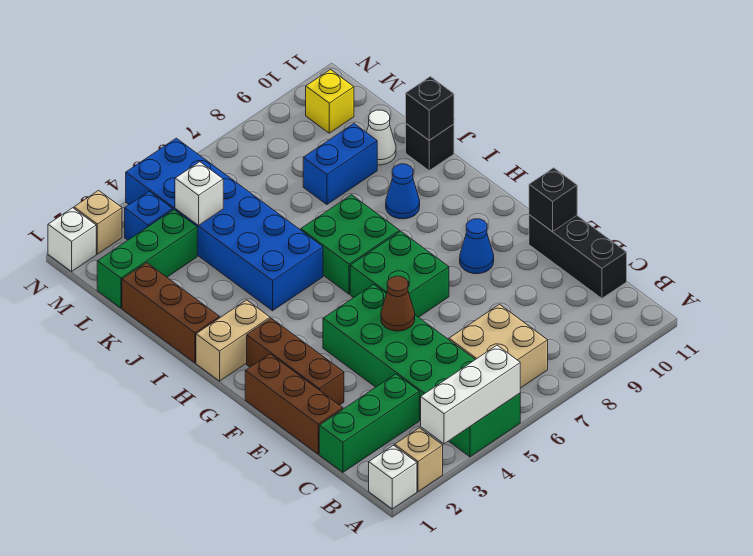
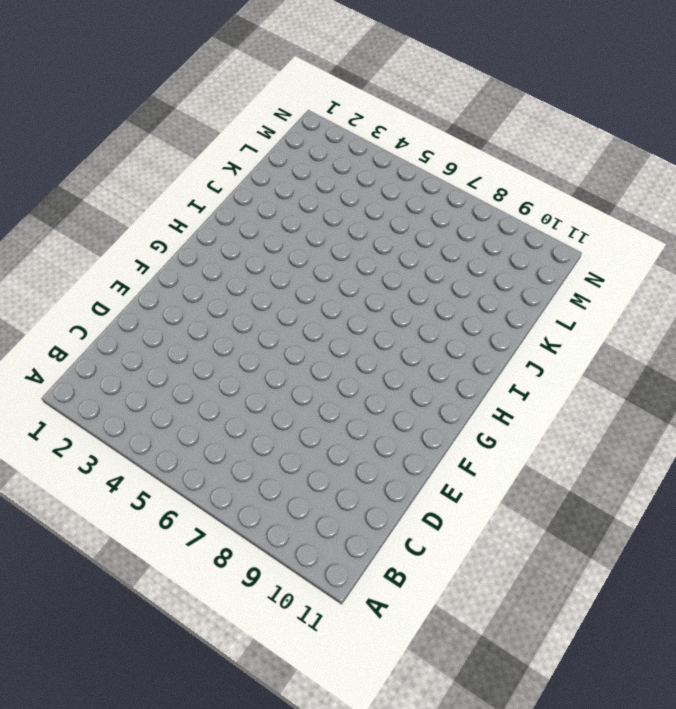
none -> white 1x1 brick [369,445,417,509]
none -> tan 1x1 brick [395,428,443,492]
none -> green 2x6 brick [323,284,520,457]

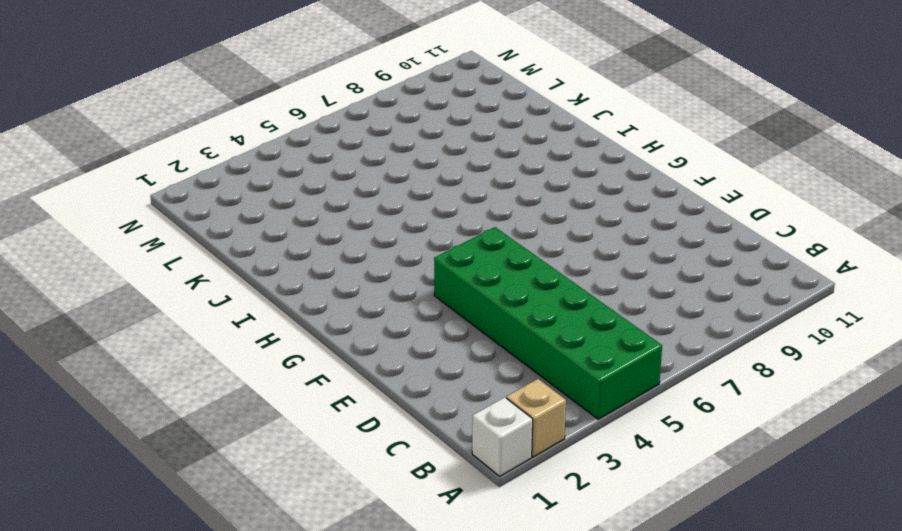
none -> tan 2x2 brick [449,304,548,388]
none -> green 1x3 brick [319,374,419,472]
none -> black 1x3 brick [529,215,627,298]

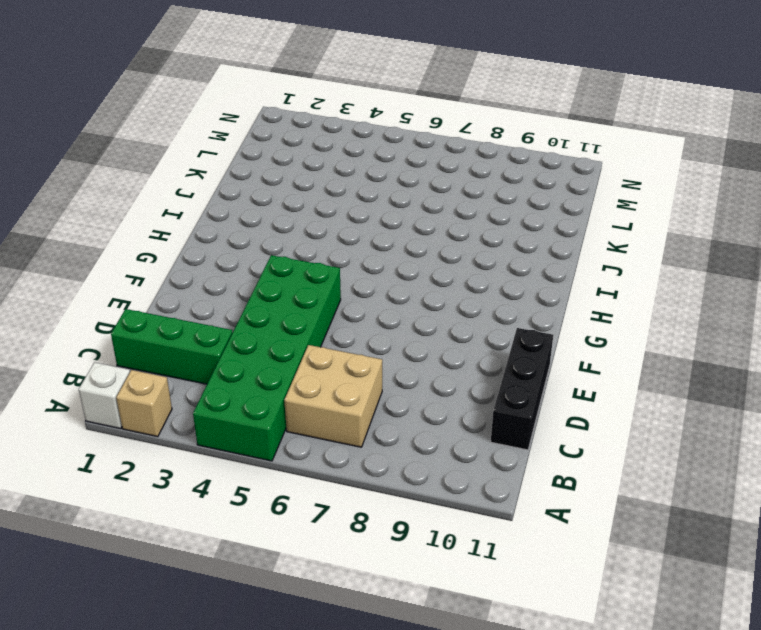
none -> brown 1x3 brick [245,354,343,454]
none -> brown 1x3 brick [247,318,344,405]
none -> green 2x2 brick [350,231,449,317]

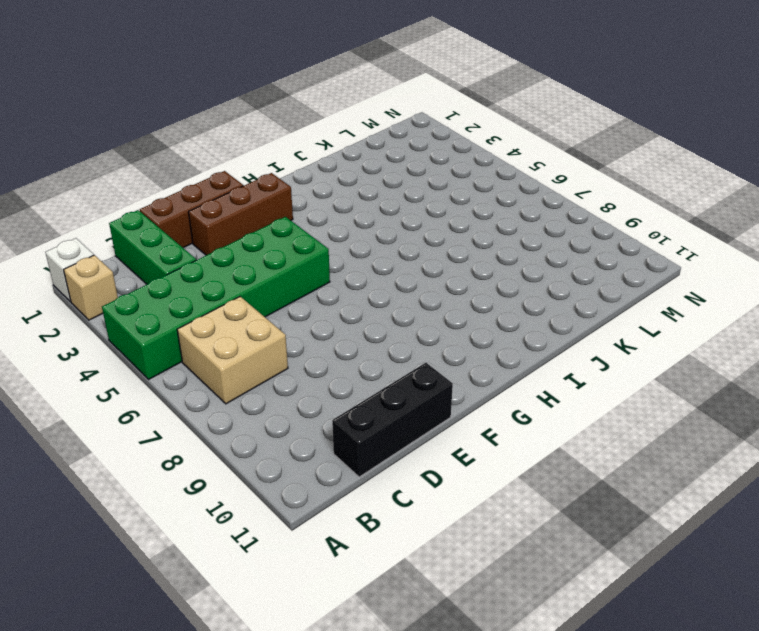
none -> green 2x2 brick [350,231,449,317]
none -> blue 1x1 cone [460,219,494,274]
none -> tan 1x2 brick [196,300,270,381]

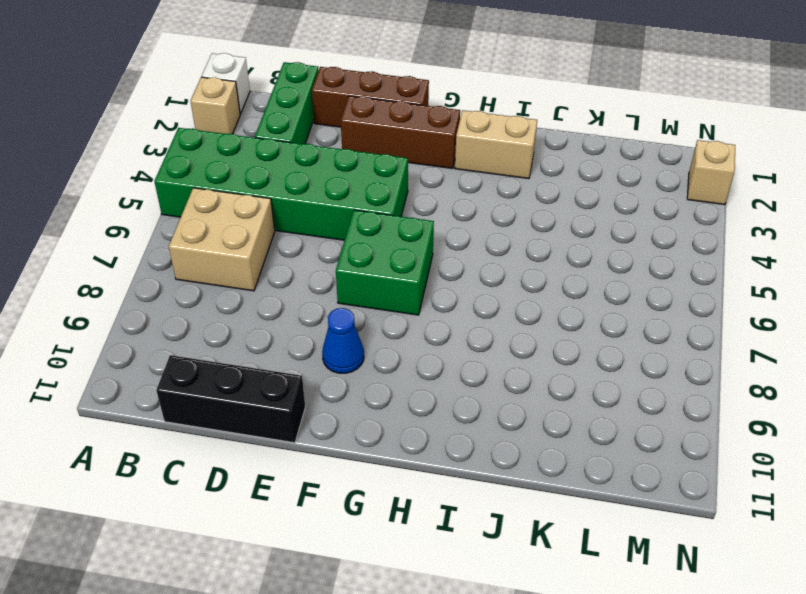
tan 1x2 brick [455,110,537,179] -> tan 1x2 brick turned to [196,300,270,381]
none -> green 2x2 brick [301,195,400,294]
none -> brown 1x3 brick [122,263,220,363]
none -> blue 2x6 brick [126,138,323,311]

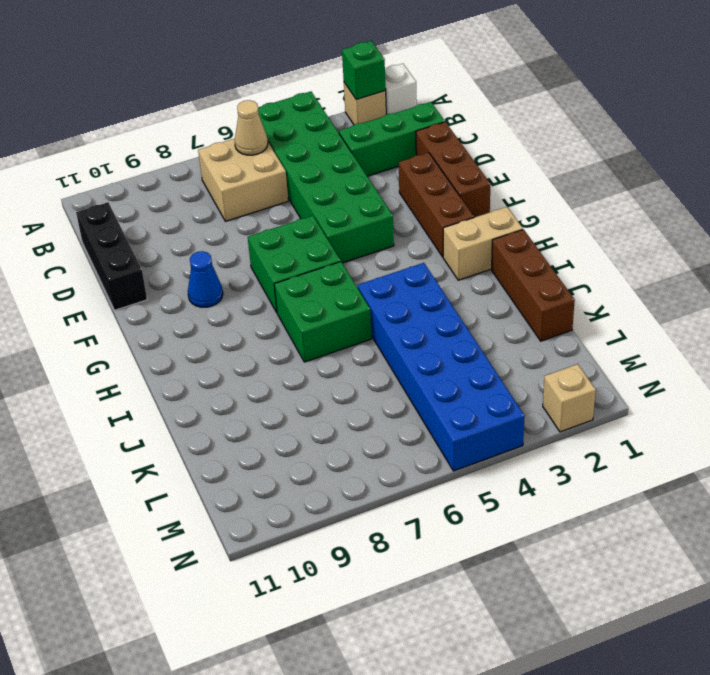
green 1x1 brick [342,41,386,100] -> none
tan 1x1 cone [235,100,268,155] -> none
none -> blue 1x1 cone [386,164,420,219]
none -> black 1x1 brick [406,124,454,170]
none -> blue 1x2 brick [303,124,377,205]

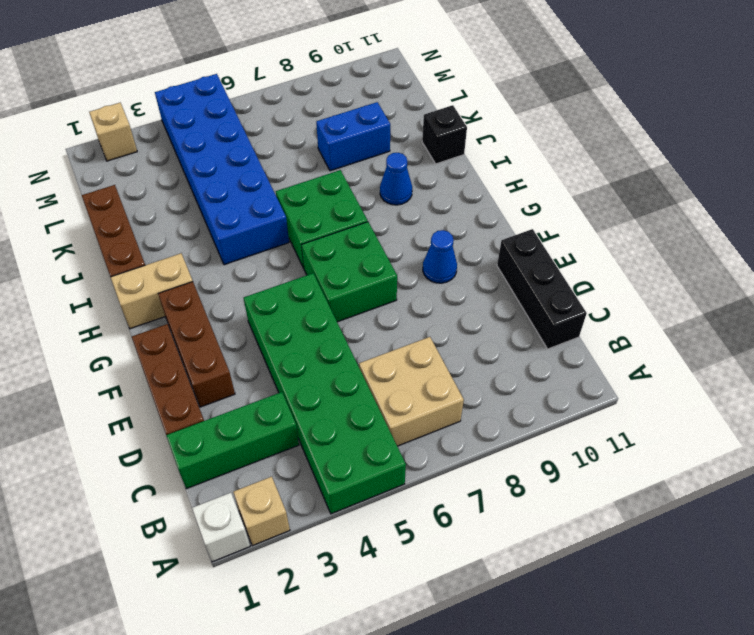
none -> white 1x1 cone [366,110,396,165]
none -> green 1x3 brick [97,210,197,308]
none -> blue 1x1 brick [125,191,173,240]

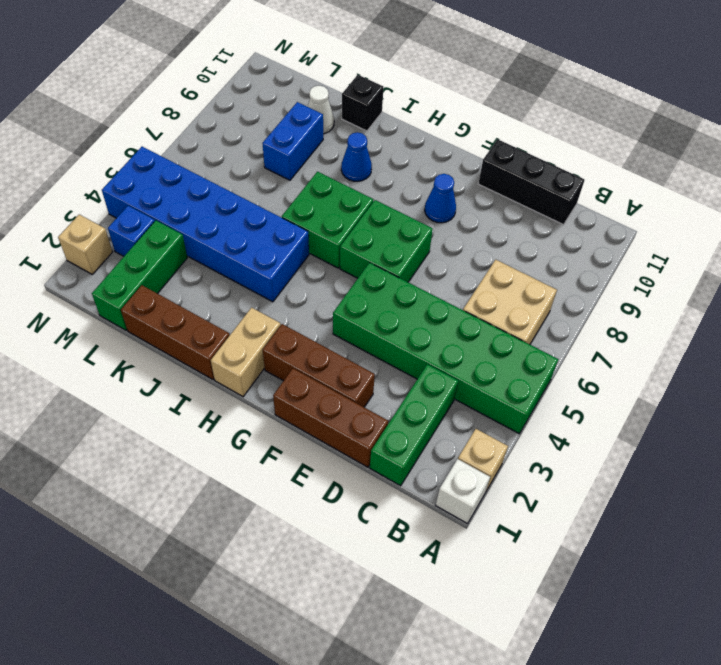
none -> yellow 1x1 brick [306,70,354,133]
none -> white 1x1 brick [48,208,96,271]
none -> white 1x3 brick [421,345,520,444]

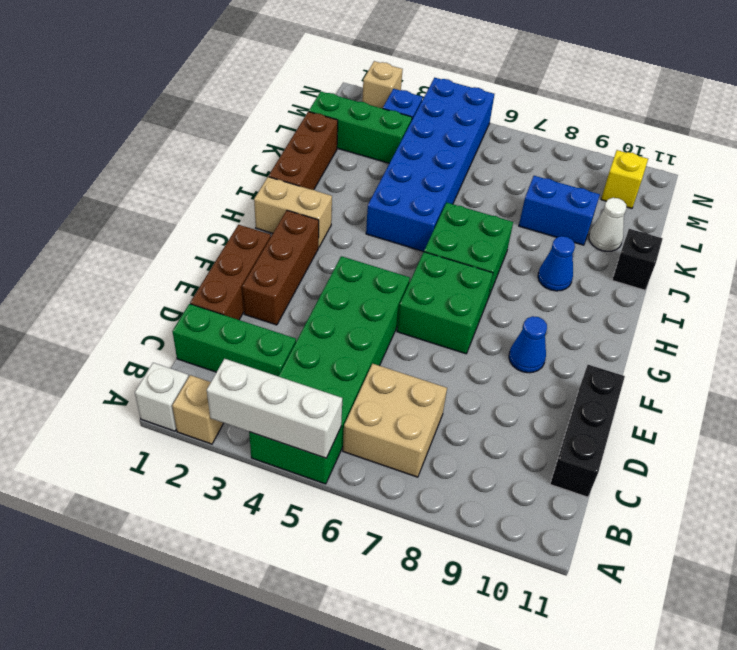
none -> white 1x1 brick [48,208,96,271]
none -> brown 1x1 cone [381,276,415,331]
none -> black 1x1 brick [529,168,577,232]

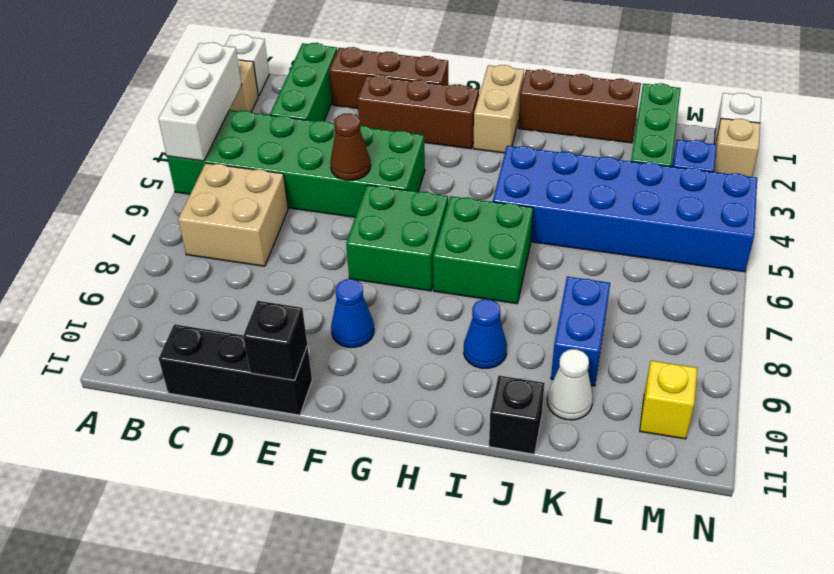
none -> black 1x1 brick [406,76,454,140]
none -> white 1x1 brick [175,162,223,225]

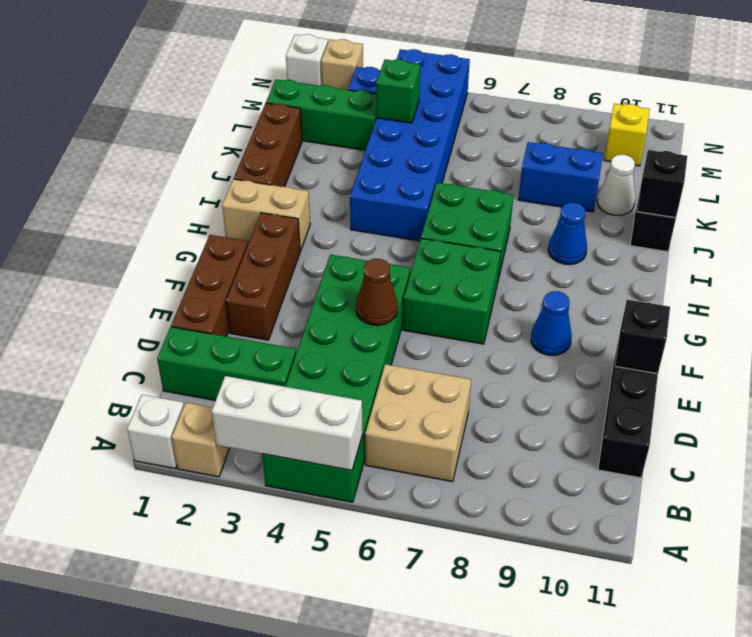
green 1x1 brick [376,59,420,123] -> white 1x1 brick [175,162,223,225]

